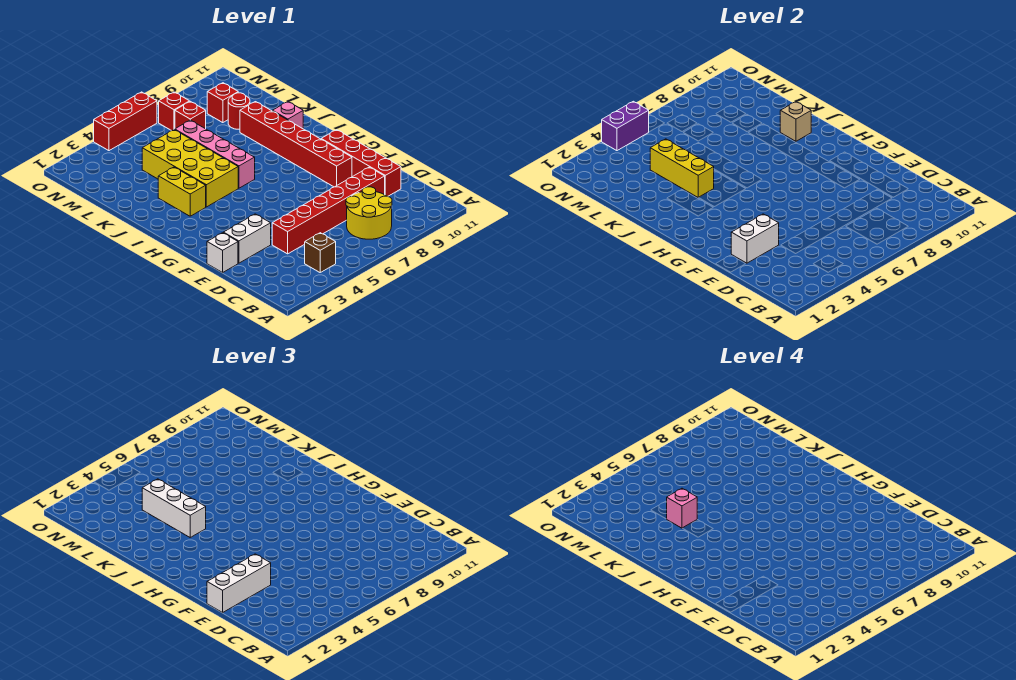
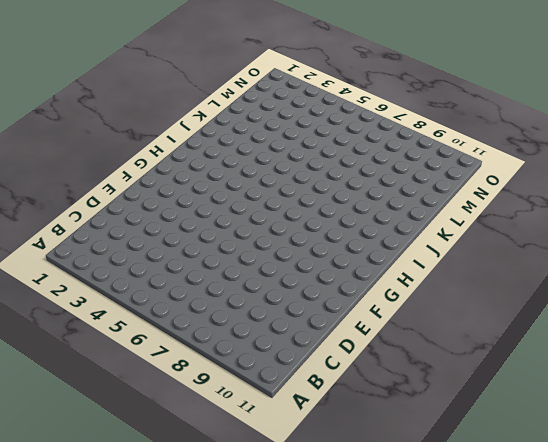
none -> brown 1x1 brick [305,233,336,272]
none -> yellow 2x2 round brick [346,187,392,239]
none -> red 1x6 brick [272,167,385,254]

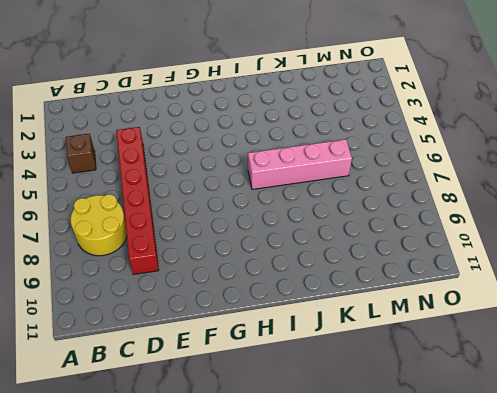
none -> red 1x4 brick [321,130,401,196]
none -> white 1x1 brick [207,233,238,273]
none -> white 1x2 brick [223,214,271,263]

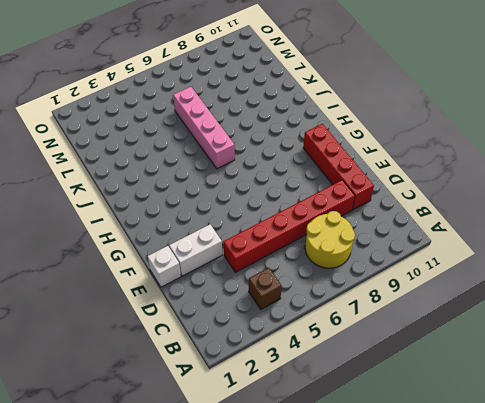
none -> red 1x6 brick [240,102,352,187]
none -> yellow 1x2 brick [158,167,206,216]
none -> yellow 2x4 brick [142,130,238,207]

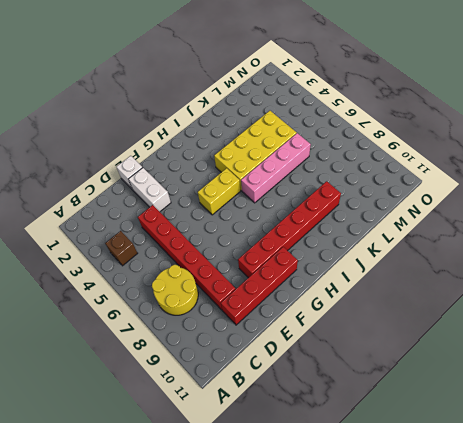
yellow 1x2 brick [198,168,241,215] -> yellow 1x2 brick moved to [158,167,206,216]
none -> pink 1x1 brick [273,102,303,129]
none -> red 1x1 round brick [228,93,250,129]
none -> red 1x1 brick [175,101,206,129]

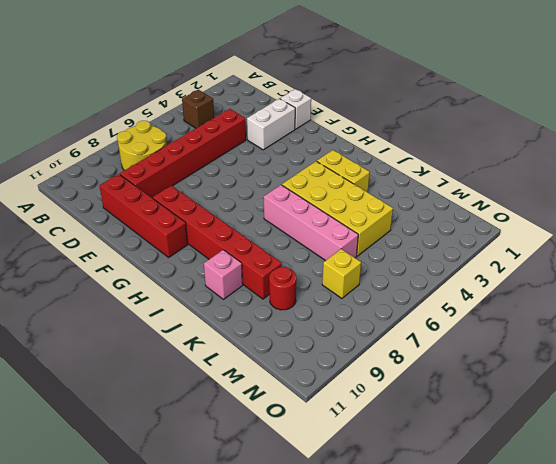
yellow 1x1 brick [322,249,361,298] -> red 1x1 brick [175,101,206,129]
none -> red 1x1 brick [207,83,238,123]
none -> red 1x1 brick [159,92,190,131]
none -> red 1x3 brick [94,92,157,151]

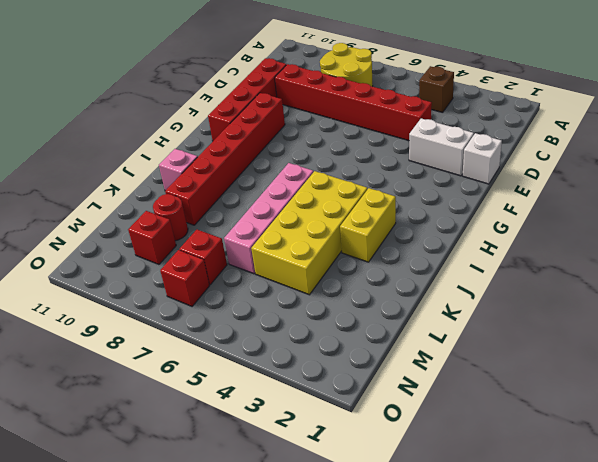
none -> red 1x3 brick [94,92,157,151]
none -> white 1x2 brick [731,214,779,263]
none -> yellow 1x3 brick [650,139,714,197]

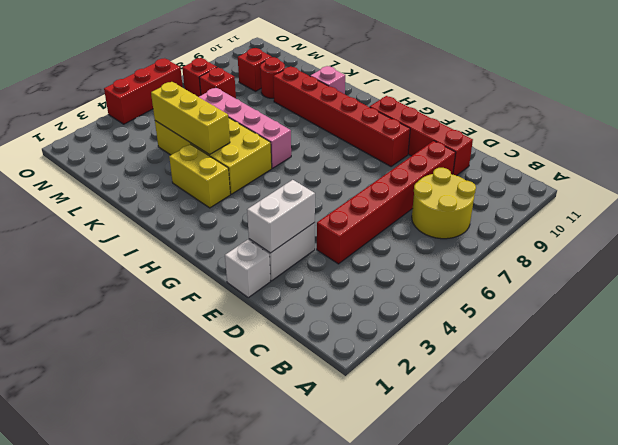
none -> brown 1x1 brick [305,233,336,272]
none -> tan 1x1 brick [780,102,811,141]
none -> purple 1x2 brick [602,101,649,151]

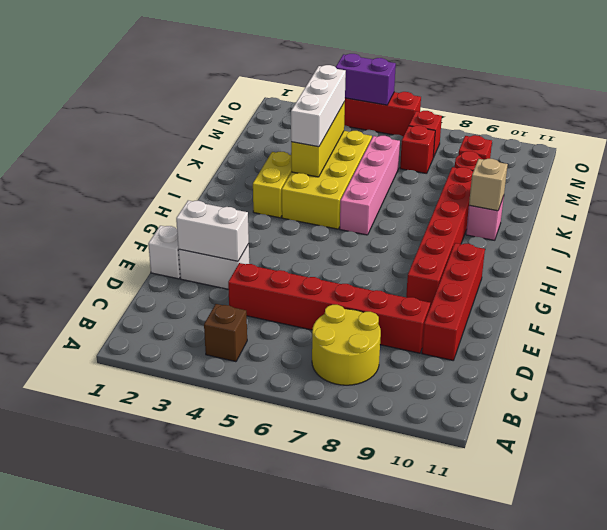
none -> white 1x3 brick [207,554,271,613]
none -> pink 1x1 brick [667,488,697,528]

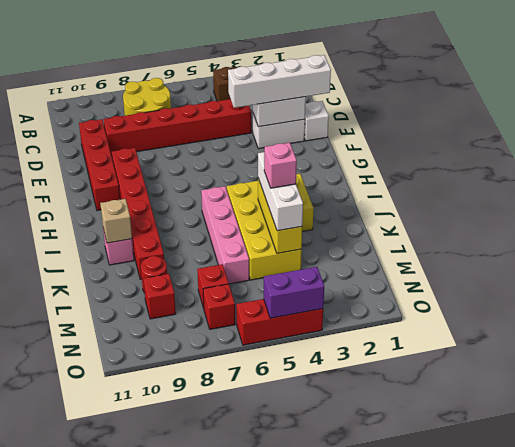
white 1x4 brick [228,55,331,108] -> white 1x3 brick [207,554,271,613]

